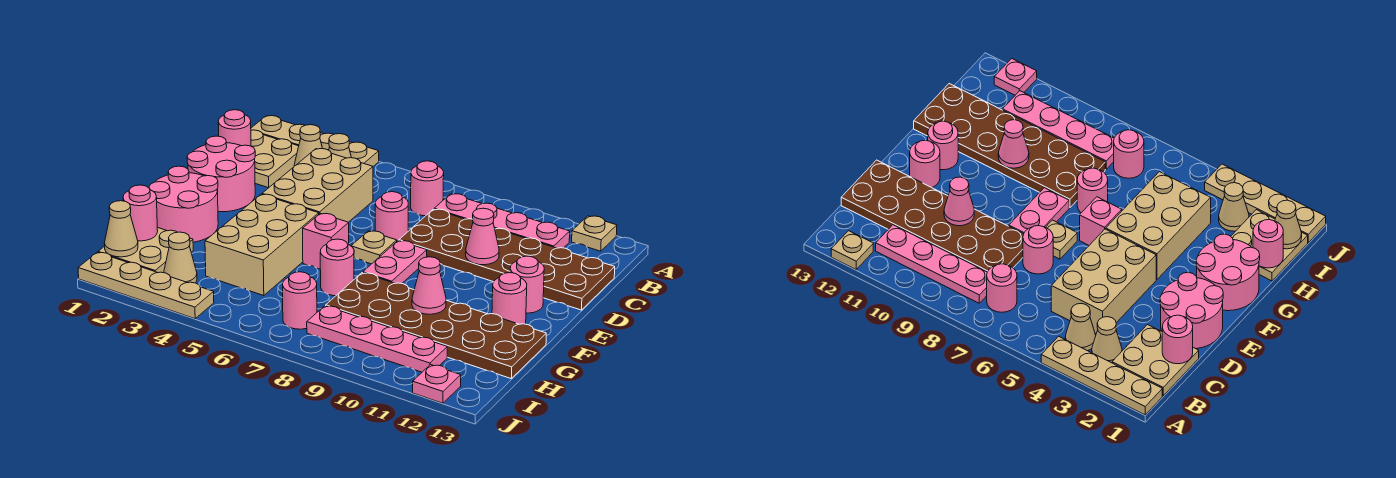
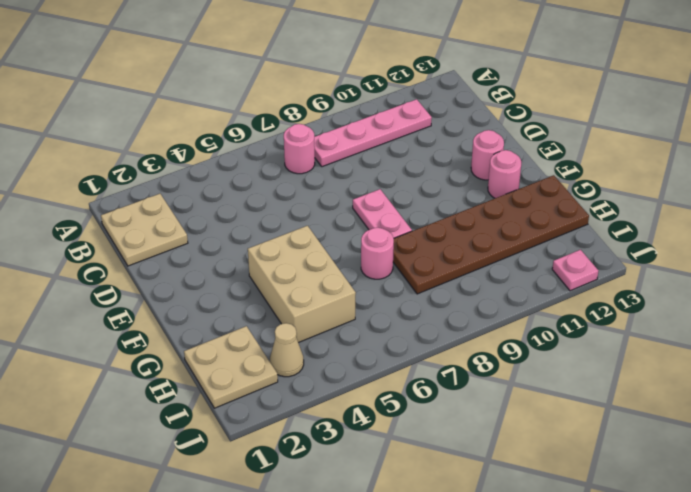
none -> tan 1x4 plate [251,116,379,166]
none -> tan 1x1 plate [572,216,617,251]
none -> tan 1x1 cone [294,125,323,166]
none -> tan 1x1 cone [329,134,351,158]

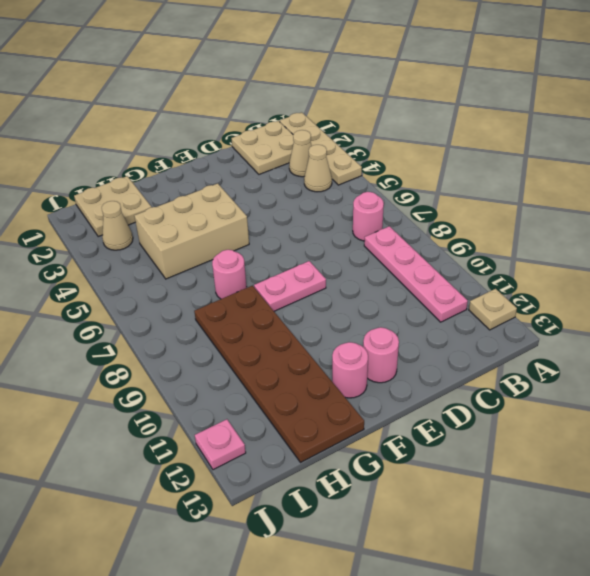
none -> tan 2x3 brick [262,149,373,222]
none -> brown 2x6 plate [399,209,615,310]
none -> pink 2x2 round brick [187,136,255,212]
none -> pink 1x1 round brick [375,192,408,241]

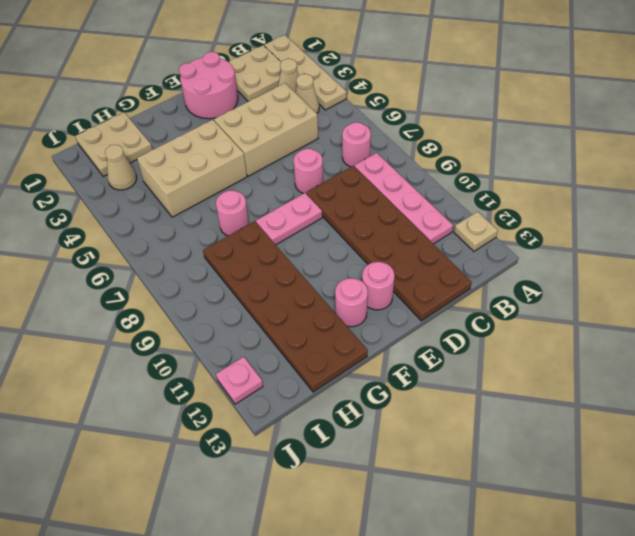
none -> tan 1x1 plate [351,231,397,264]
none -> pink 2x2 round brick [149,166,218,242]
none -> pink 1x1 brick [303,213,349,269]
none -> pink 1x1 round brick [283,272,317,329]

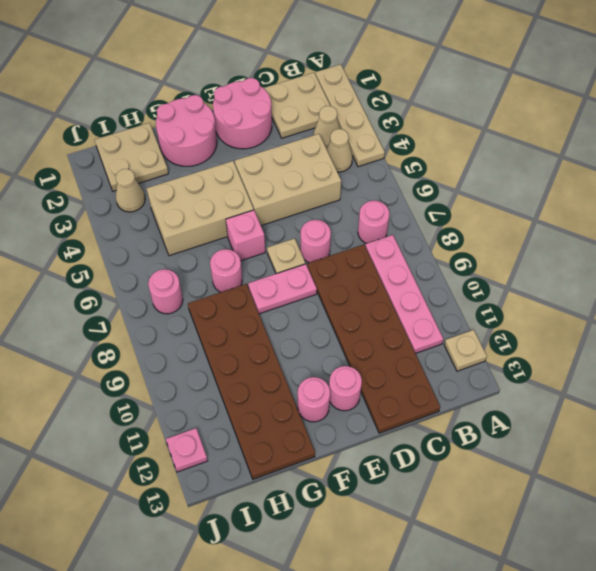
none -> pink 1x4 plate [307,306,447,372]
none -> tan 1x4 plate [78,252,214,319]
none -> pink 1x1 round brick [218,110,251,146]
none -> pink 1x1 cone [466,208,499,265]

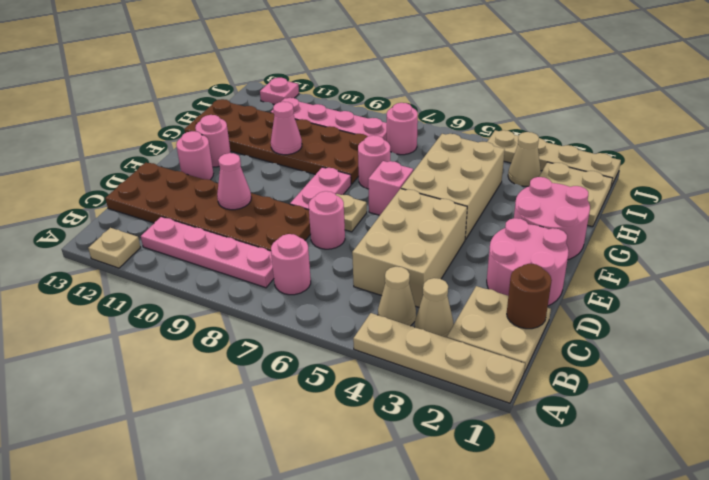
brown 1x1 round brick [507,264,552,329] -> pink 1x1 round brick [218,110,251,146]
none -> pink 1x1 round brick [123,185,158,241]
none -> tan 1x1 cone [104,201,138,257]

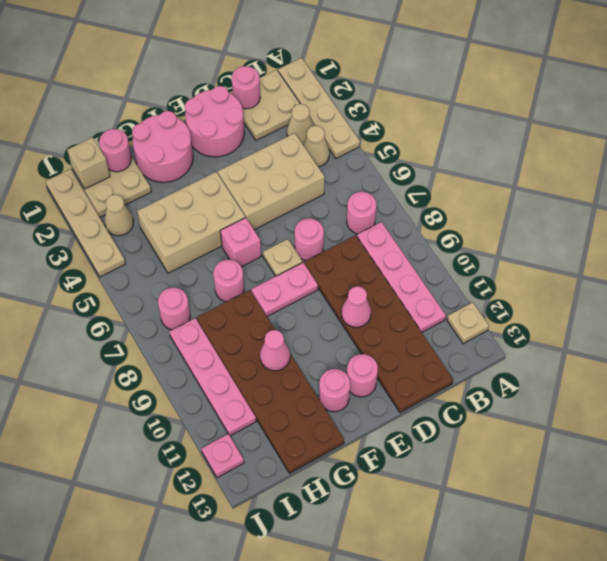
tan 1x1 brick [67,137,110,189] -> tan 1x1 cone [104,201,138,257]

